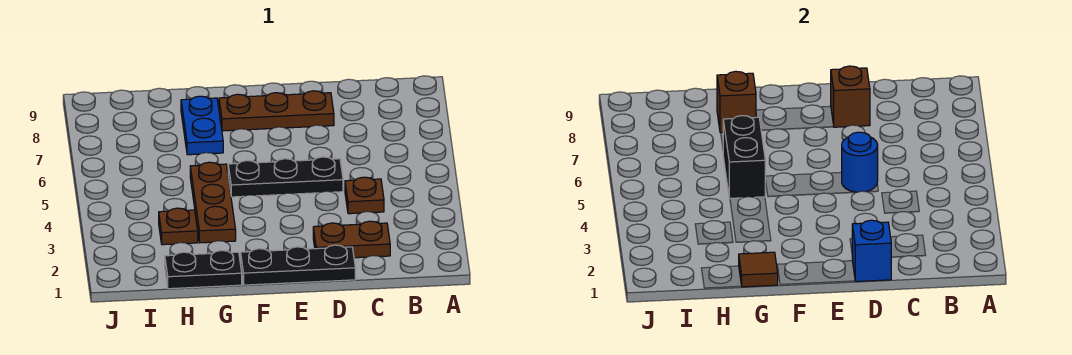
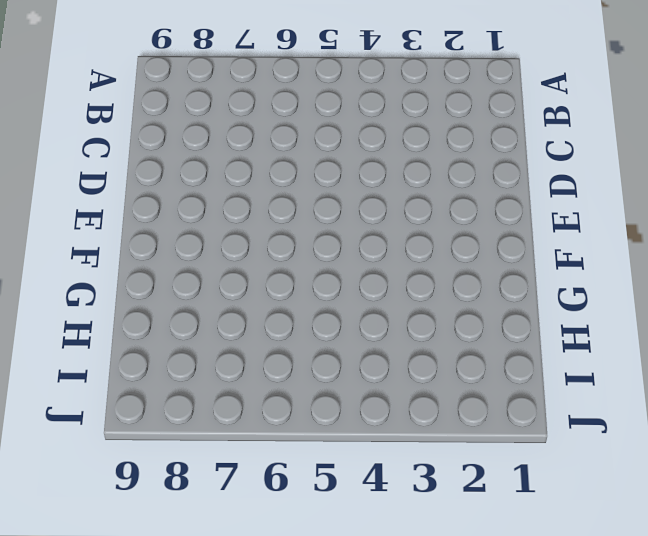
none -> brown 1x2 plate [313,221,390,258]
none -> brown 1x1 plate [345,177,384,214]
none -> black 1x3 plate [241,245,355,285]

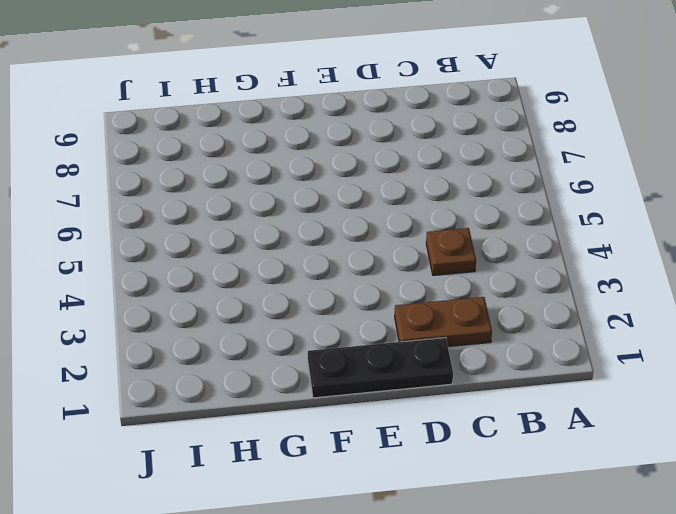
none -> black 1x3 plate [228,157,343,197]
none -> brown 1x3 plate [219,91,334,131]
none -> black 1x2 plate [165,250,242,289]

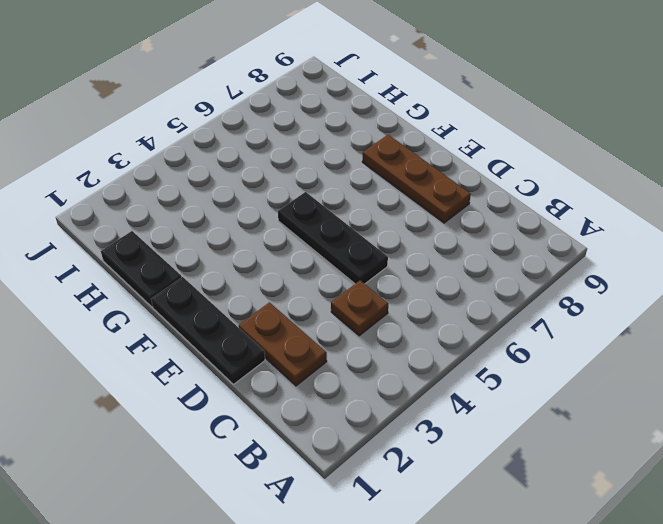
none -> brown 1x3 plate [190,162,236,243]
none -> blue 1x2 plate [181,96,223,155]
none -> brown 1x1 plate [159,208,198,245]

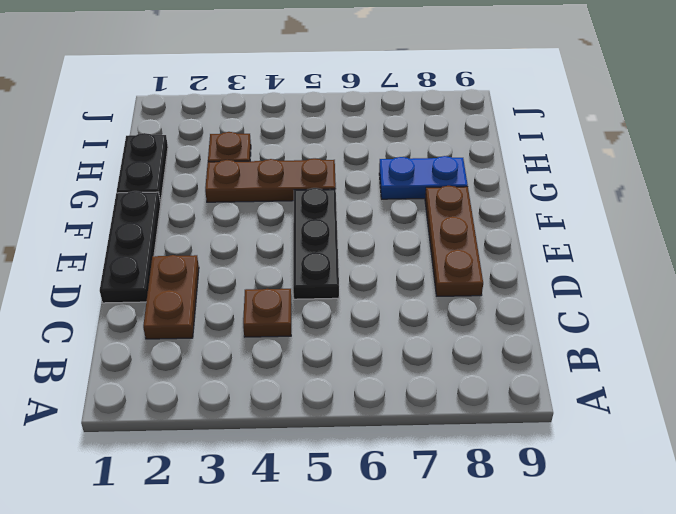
none -> blue 1x1 brick [852,220,891,282]
none -> blue 1x1 round brick [842,132,878,192]
none -> brown 1x1 brick [831,66,870,127]

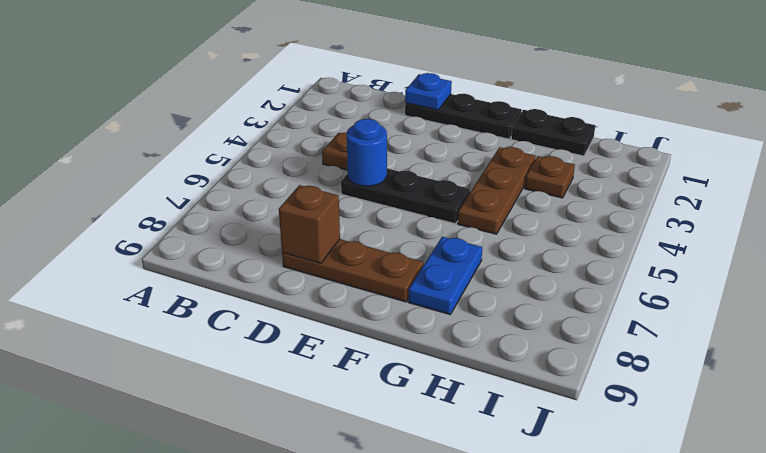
blue 1x1 plate [405,73,452,110] -> blue 1x1 brick [852,220,891,282]
none -> brown 1x2 plate [313,221,390,258]
none -> brown 1x1 tile [739,252,778,287]
none -> black 1x2 brick [723,116,765,198]

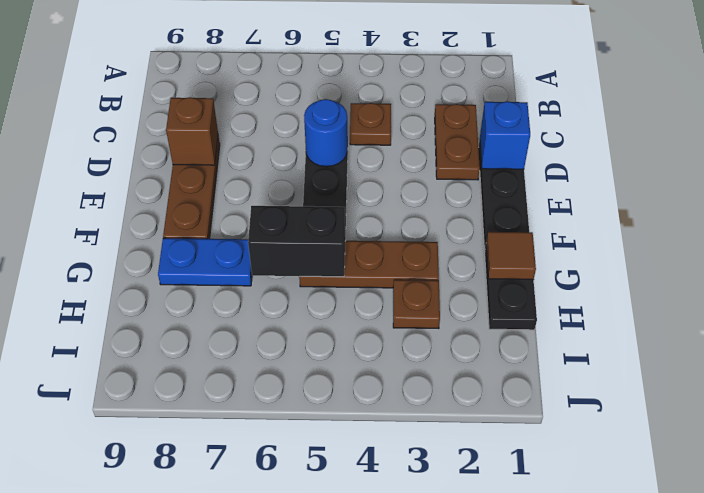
none -> brown 1x1 brick [717,71,756,133]

